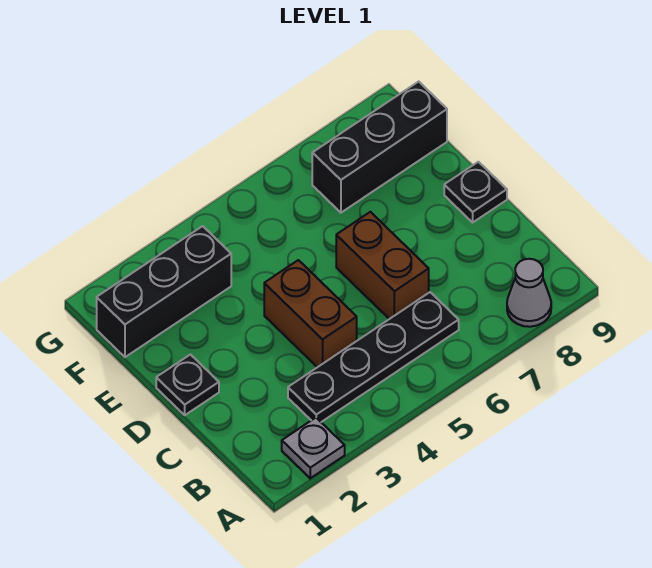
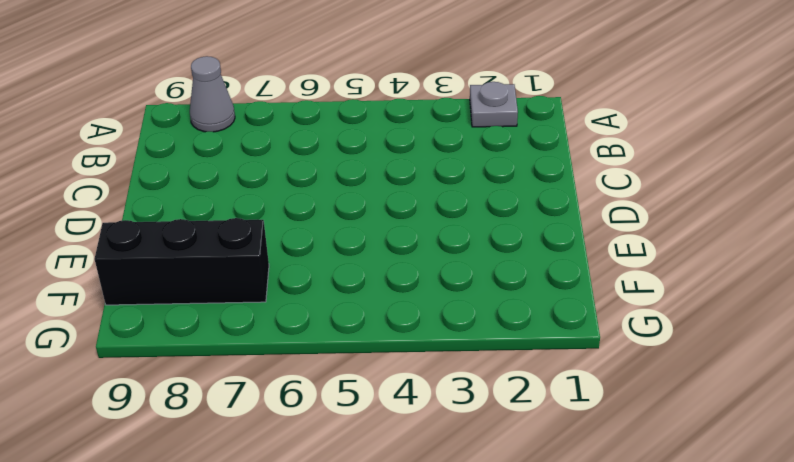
none -> black 1x4 plate [288,292,459,422]
none -> brown 1x2 brick [264,260,357,367]

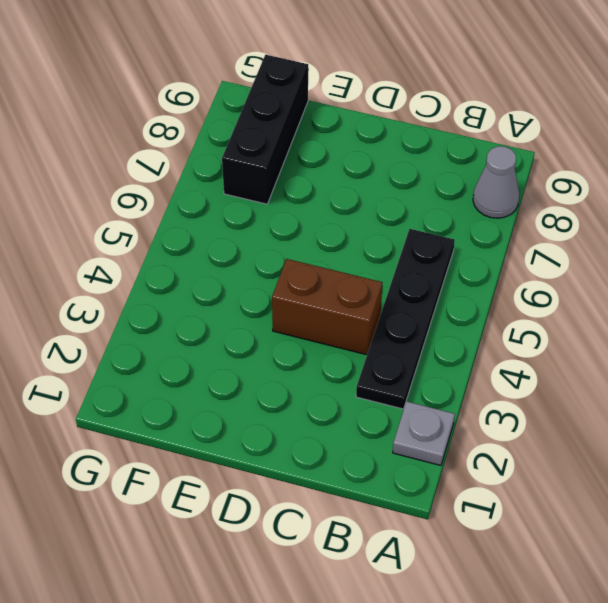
none -> brown 1x2 brick [336,212,429,319]
none -> black 1x1 plate [156,354,219,415]

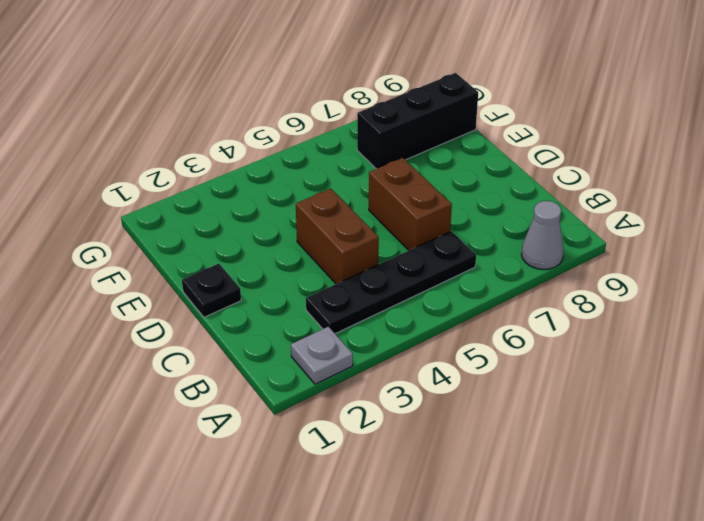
none -> black 1x1 plate [444,162,507,222]
none -> black 1x3 brick [97,226,231,357]

